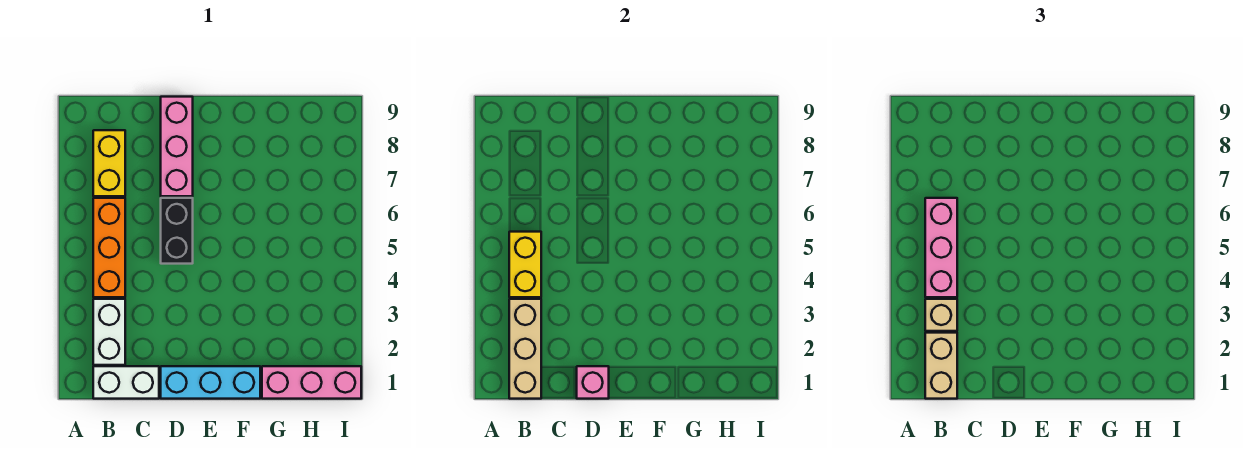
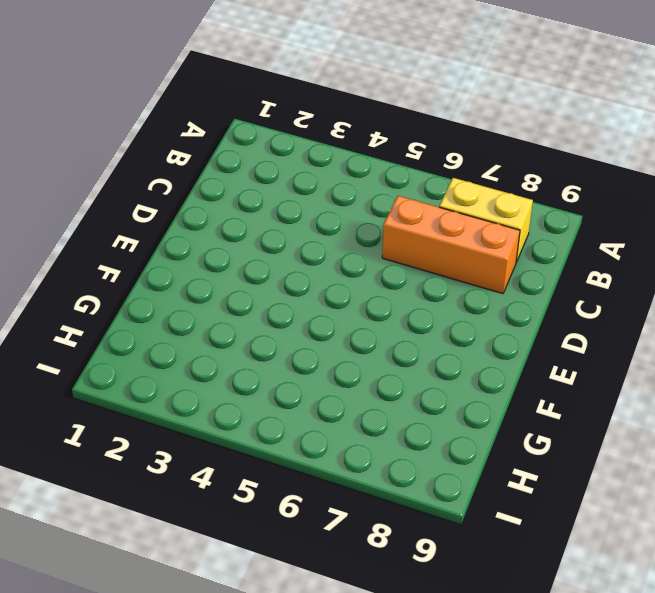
orange 1x3 brick [382,196,520,294] -> orange 1x3 brick moved to [93,198,125,297]
none -> white 1x2 brick [93,366,159,399]
none -> white 1x2 brick [93,299,125,365]
none -> cyan 1x3 brick [161,366,260,399]

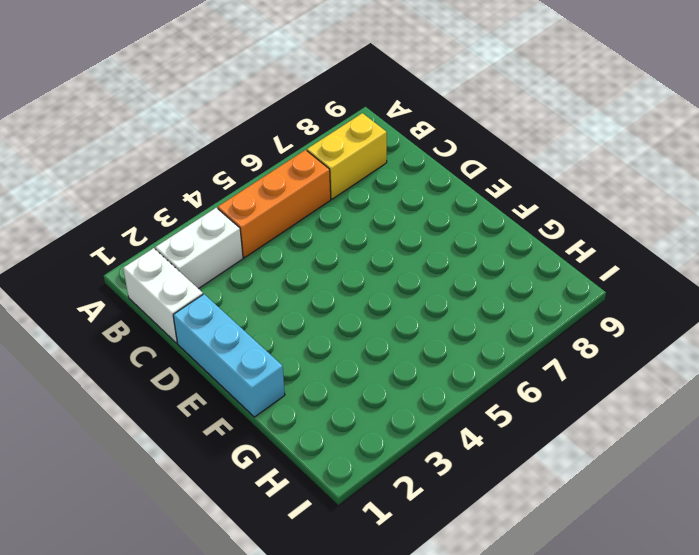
none -> black 1x2 brick [161,198,193,264]
none -> pink 1x3 brick [161,97,193,196]
none -> pink 1x3 brick [262,366,361,399]

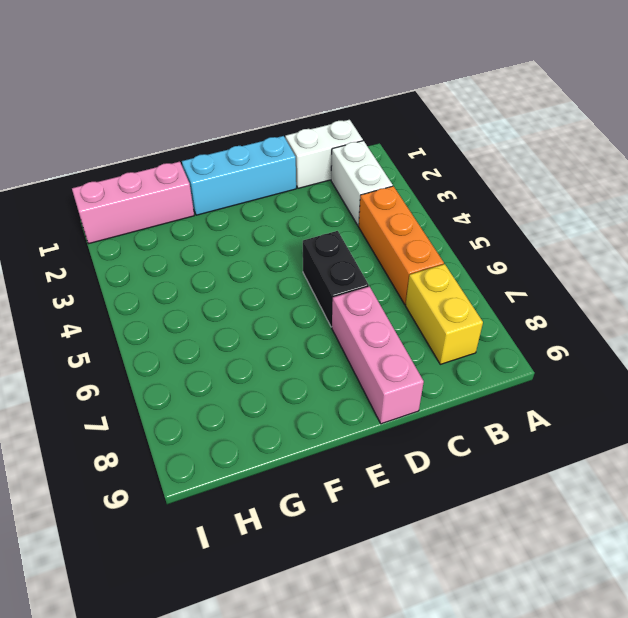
none -> tan 1x3 brick [509,299,541,399]
none -> yellow 1x2 brick [509,232,541,297]
none -> pink 1x1 brick [577,366,609,399]

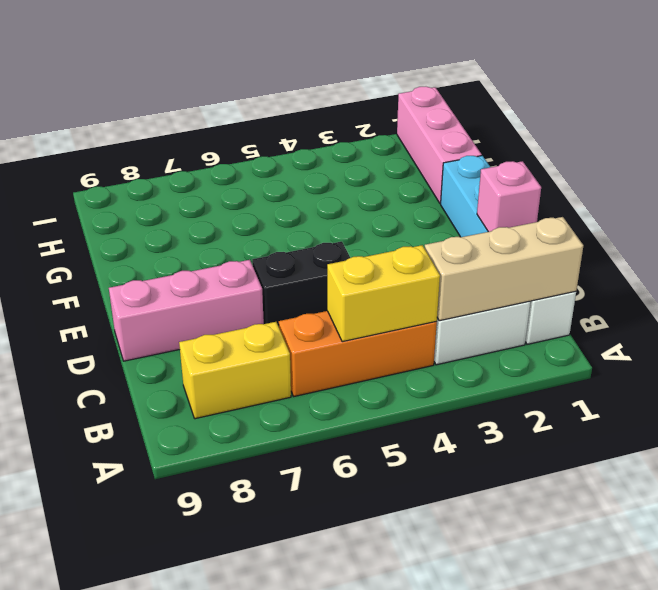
none -> tan 1x2 brick [925,333,957,399]
none -> tan 1x1 brick [925,299,957,331]
none -> pink 1x3 brick [925,198,957,297]

